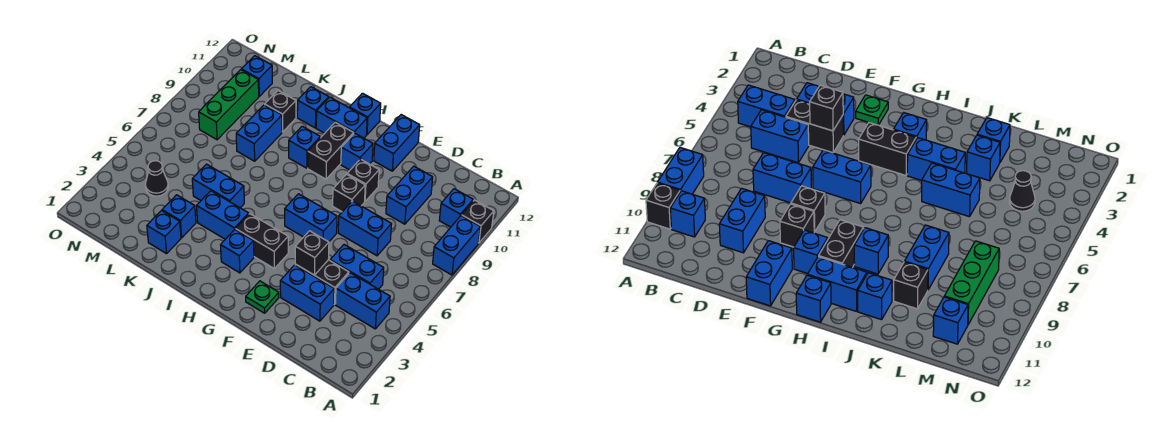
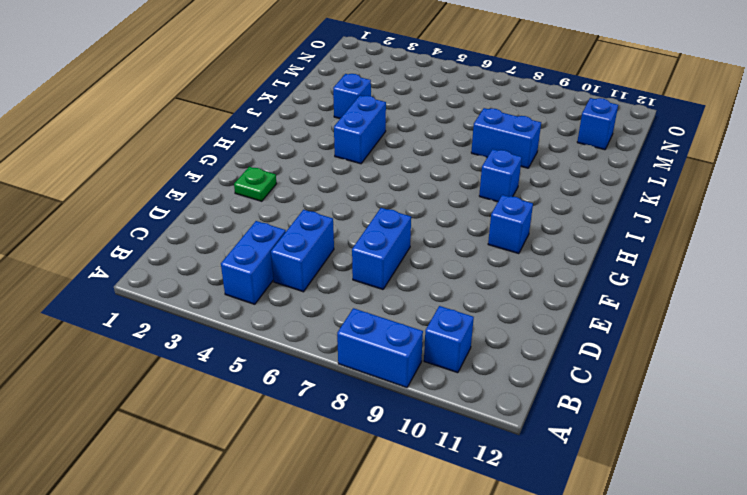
none -> black 1x1 brick [461,200,494,243]
none -> blue 1x2 brick [280,265,334,321]
none -> black 1x2 brick [295,260,349,305]
none -> blue 1x2 brick [386,166,433,224]

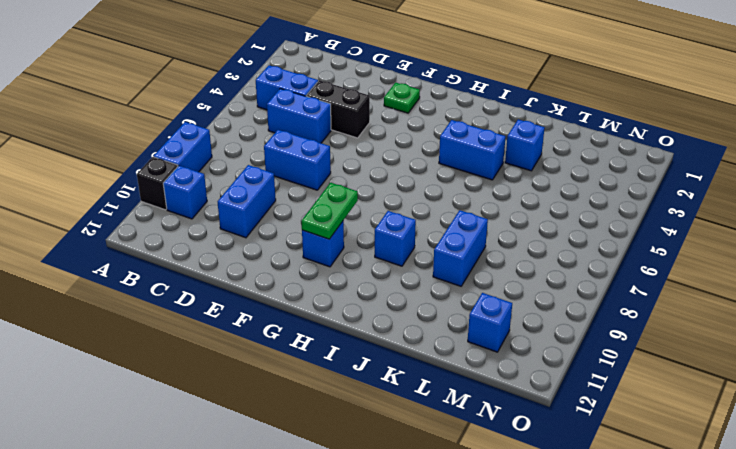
green 1x2 plate [301,183,358,239] -> none
none -> blue 1x2 brick [280,265,334,321]
none -> blue 1x2 brick [285,194,337,242]
none -> black 1x1 brick [333,174,365,212]
none -> black 1x1 brick [347,159,379,201]

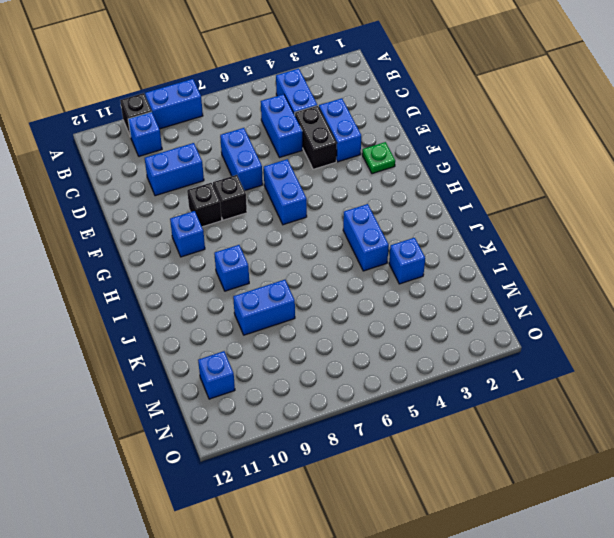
none -> blue 1x2 brick [374,115,420,171]
none -> black 1x2 brick [236,214,288,268]
none -> blue 1x1 brick [221,230,254,273]
none -> black 1x2 brick [308,122,354,179]

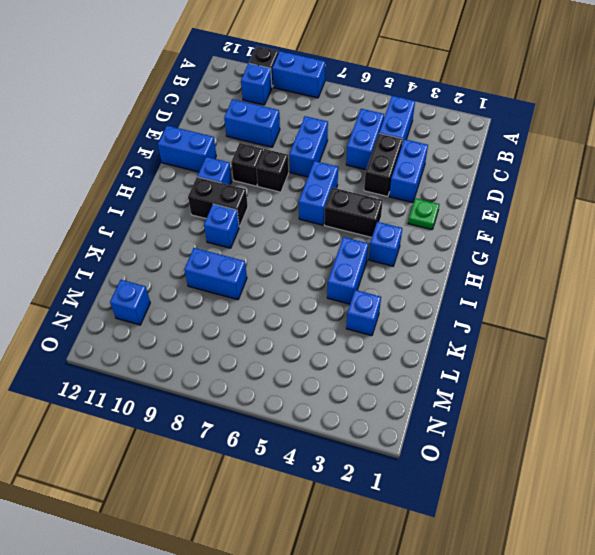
black 1x2 brick [324,188,383,237] -> black 1x2 brick turned to [236,214,288,268]
none -> blue 1x2 brick [316,97,367,138]
none -> blue 1x1 brick [349,93,381,135]
none -> blue 1x2 brick [192,164,244,208]
none -> blue 1x1 brick [297,87,329,128]

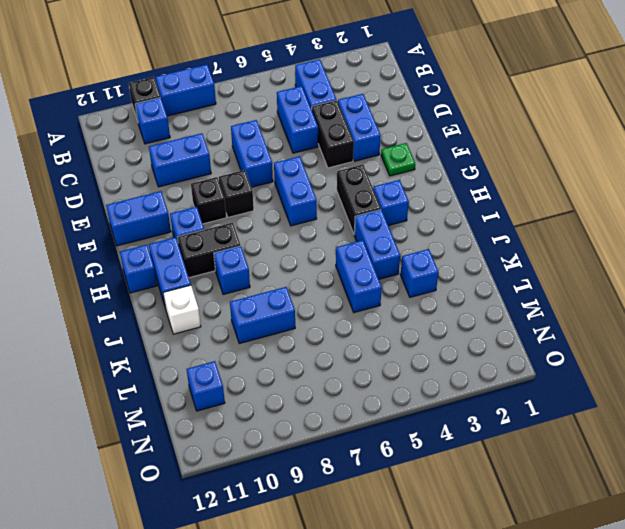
white 1x1 brick [163,285,201,334] -> blue 1x1 brick [297,87,329,128]
none -> blue 1x1 brick [147,211,181,254]
none -> black 1x1 brick [265,91,296,132]
none -> black 1x1 cone [145,161,168,196]
none -> green 1x3 brick [199,70,259,140]

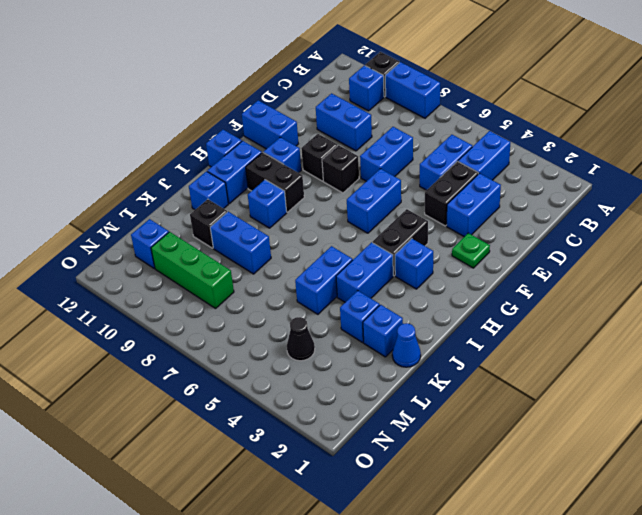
blue 1x1 cone [392,323,421,367] -> none
none -> black 1x1 brick [295,231,329,275]

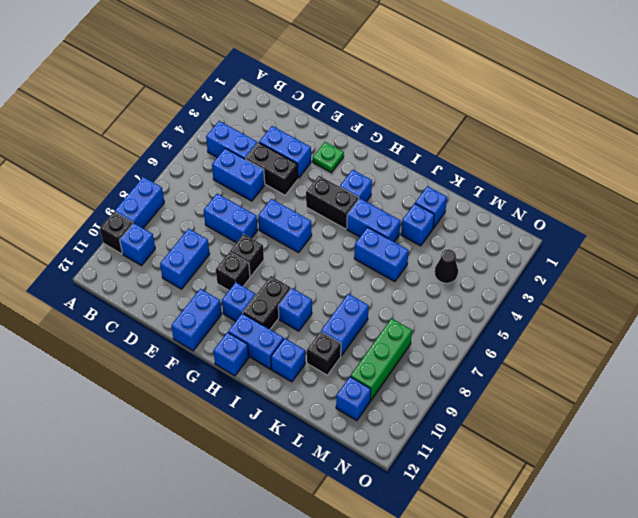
none -> black 1x1 brick [295,231,329,275]

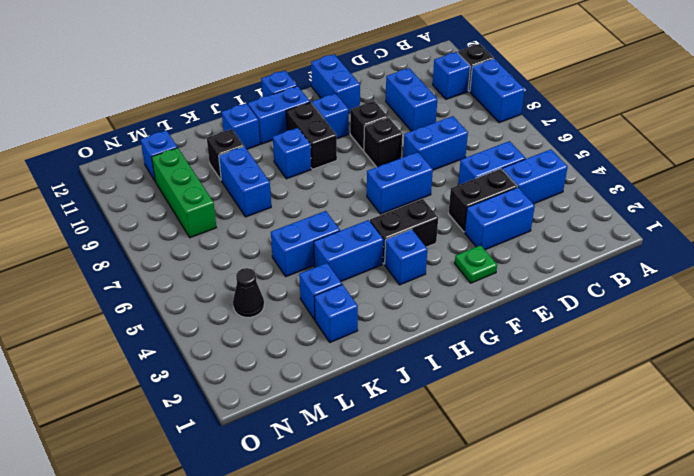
none -> black 1x1 brick [295,231,329,275]

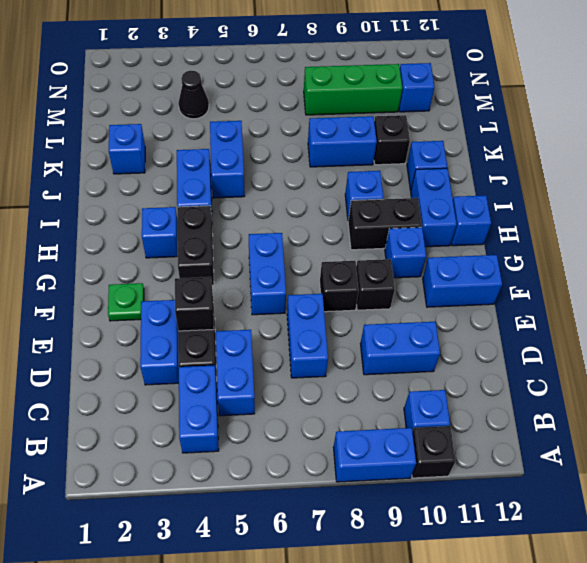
none -> blue 1x1 brick [162,195,196,238]

